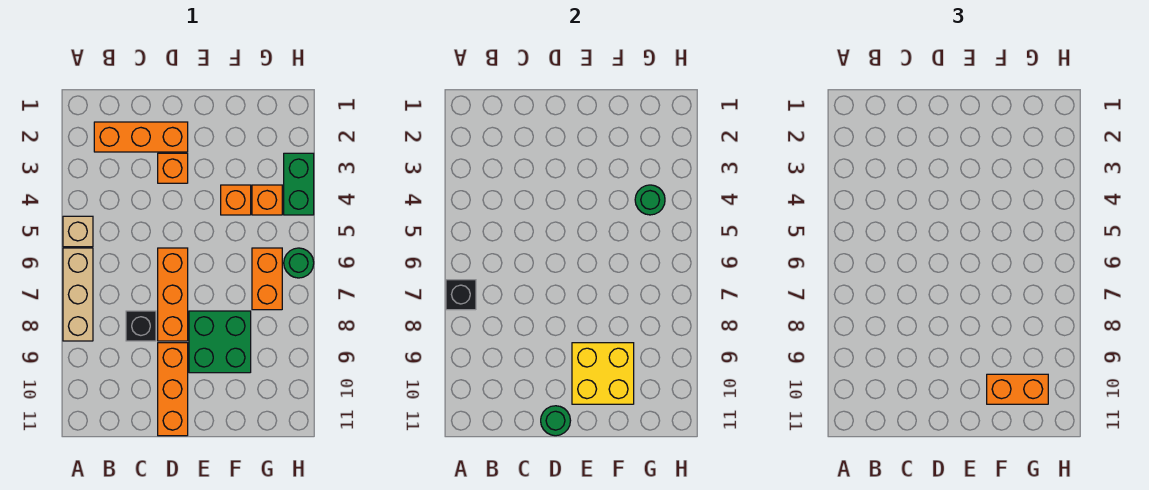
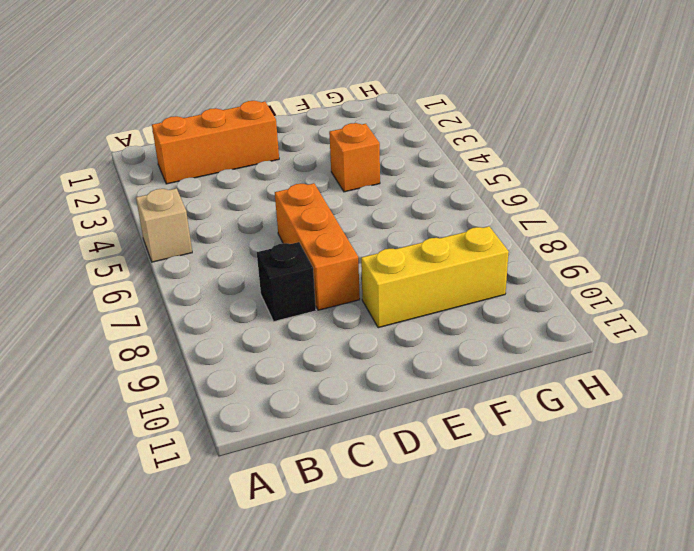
yellow 1x3 brick [361,226,509,328] -> green 2x2 brick [189,311,251,373]
none -> tan 1x3 brick [63,248,93,341]
none -> orange 1x1 brick [158,153,188,183]
none -> orange 1x3 brick [158,343,188,436]

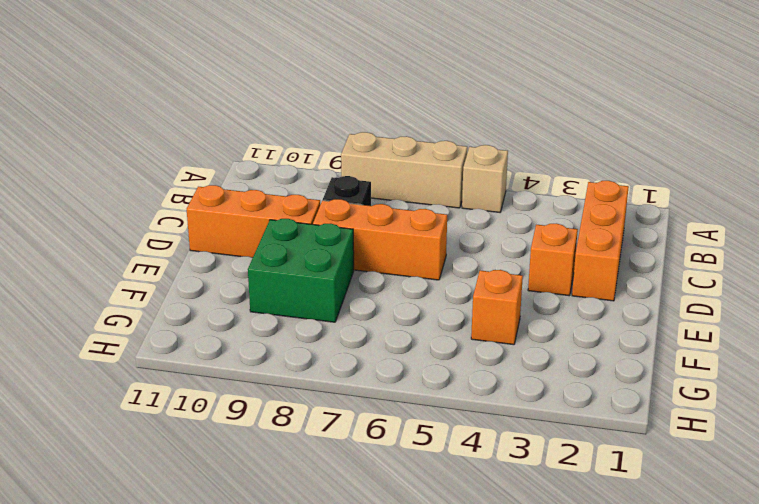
none -> orange 1x1 brick [252,185,282,215]
none -> orange 1x2 brick [252,248,282,310]
none -> green 1x2 brick [284,153,314,215]

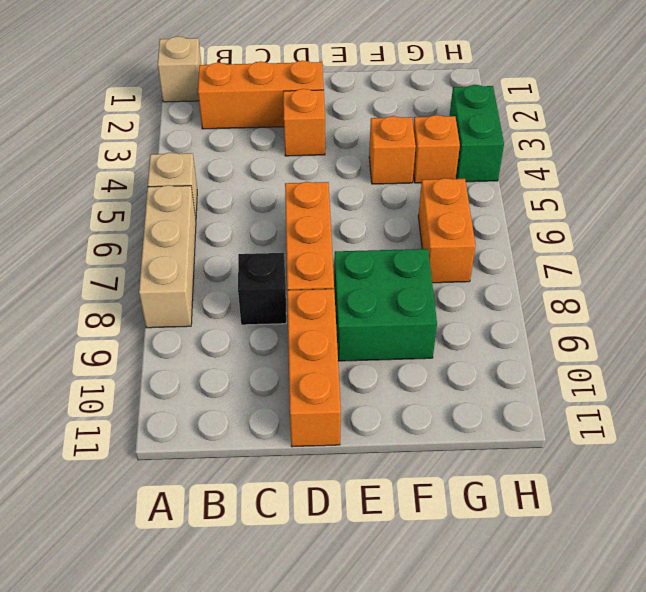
tan 1x1 brick [158,36,201,102] -> none
none -> green 1x1 round brick [284,248,314,278]
none -> black 1x1 brick [446,280,476,310]
none -> green 1x1 round brick [541,406,571,436]

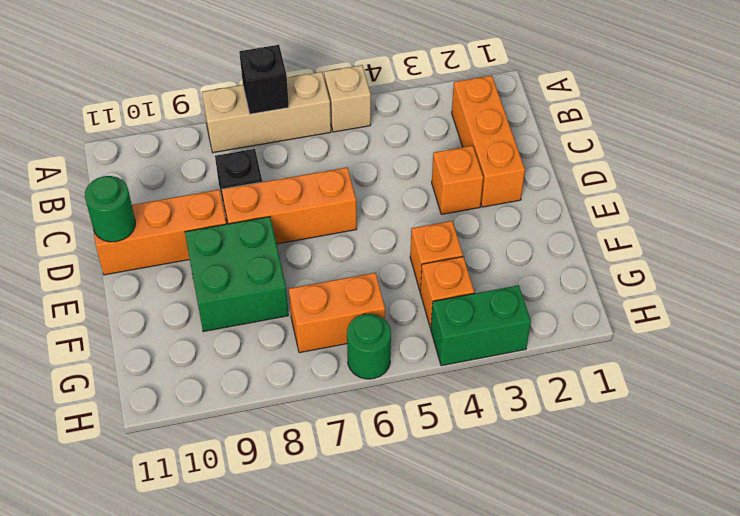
none -> yellow 2x2 brick [572,343,634,404]
none -> green 1x1 round brick [635,185,665,215]
none -> orange 1x2 brick [987,374,1048,404]

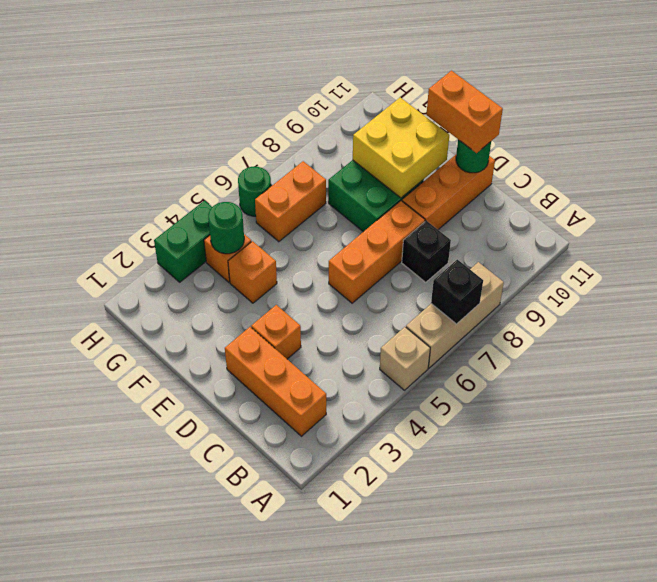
orange 1x2 brick [426,71,503,153] -> orange 1x2 brick moved to [987,374,1048,404]

